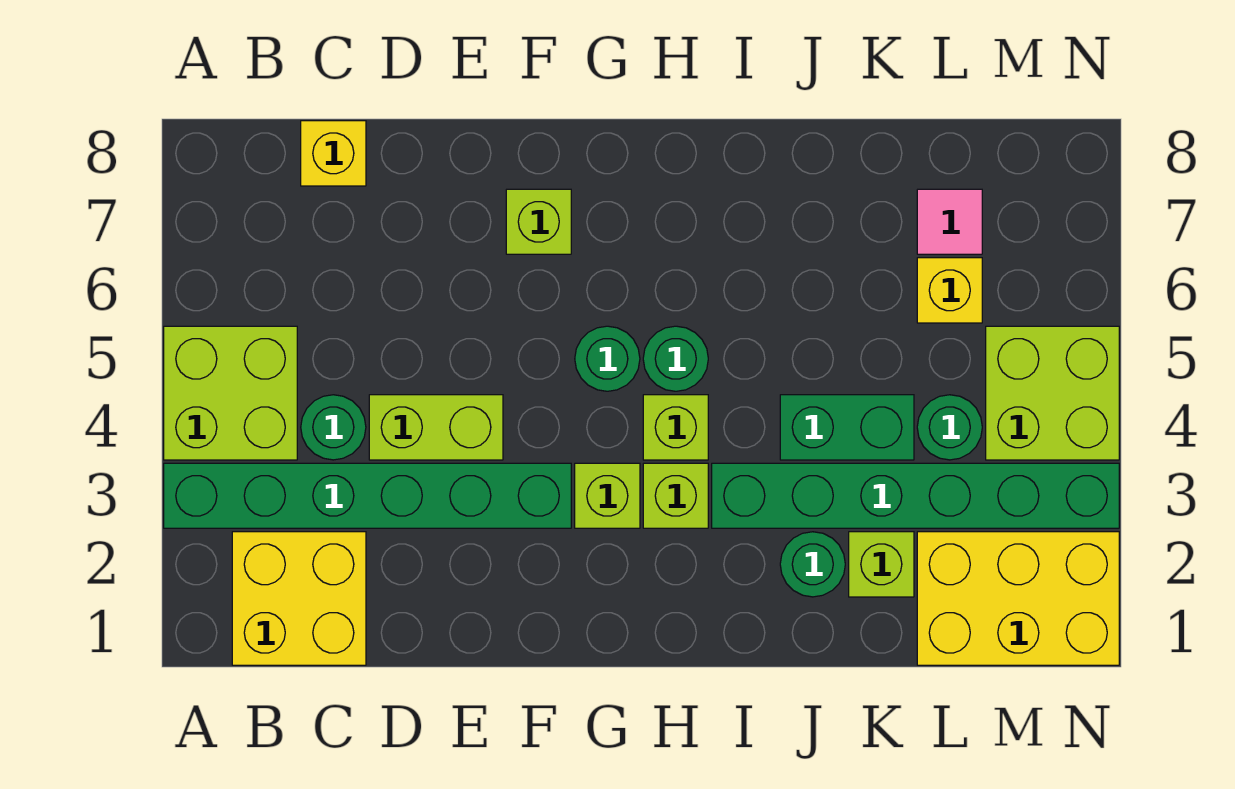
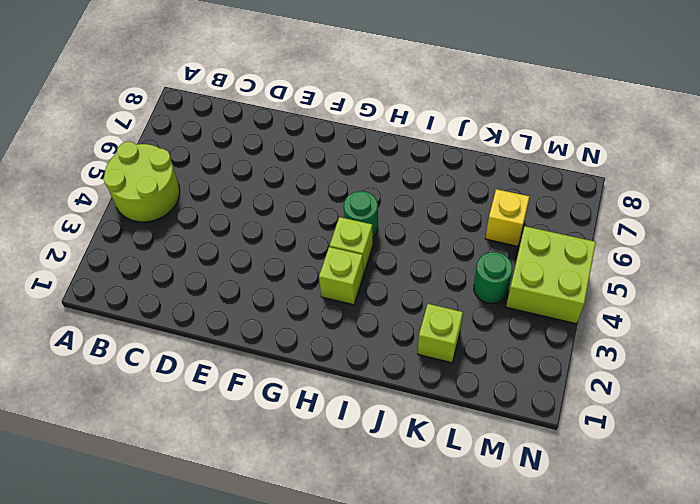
lime 2x2 round brick [104,142,180,222] -> lime 2x2 brick [164,326,297,460]
none -> green 1x6 brick [164,463,571,528]
none -> yellow 2x2 brick [232,532,366,665]
none -> green 1x1 round brick [301,395,366,460]

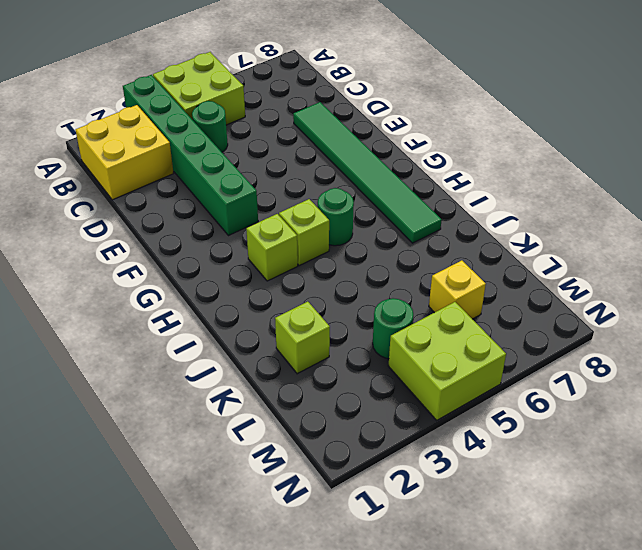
green 1x6 tile [293,102,441,243] -> lime 1x1 brick [506,189,571,254]
none -> yellow 1x1 brick [301,121,366,186]
none -> lime 1x2 brick [369,395,503,460]
none -> lime 1x1 brick [575,463,640,528]

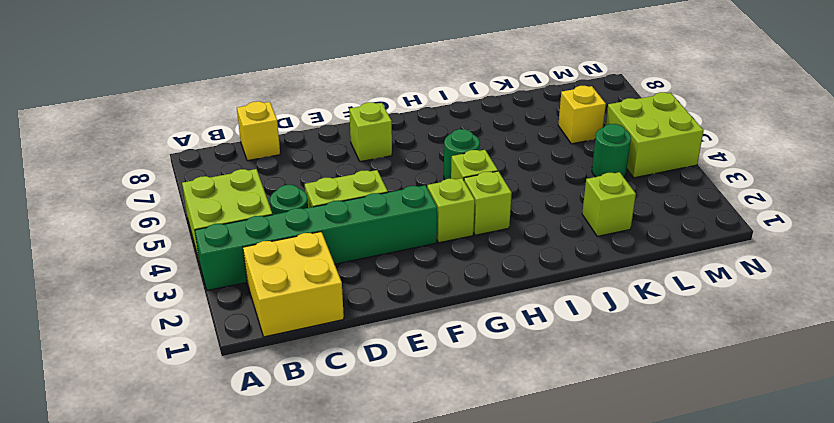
none -> green 1x1 round brick [575,326,640,391]
none -> green 1x6 brick [712,463,1119,528]
none -> green 1x1 round brick [780,532,845,597]

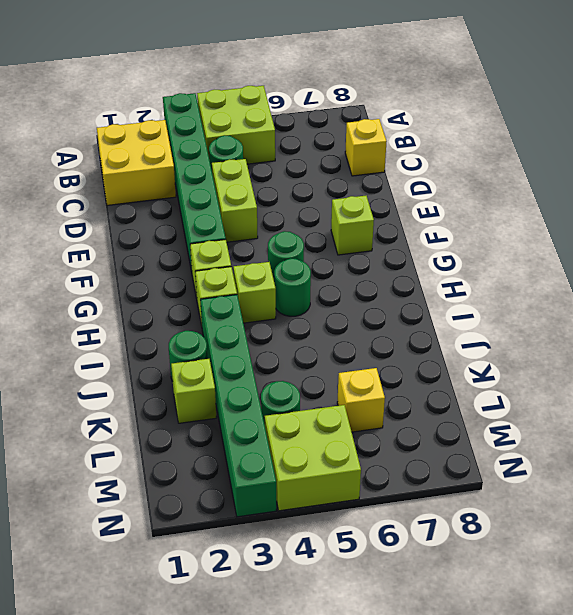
none -> green 1x2 brick [780,395,914,460]
none -> yellow 2x3 brick [917,532,1119,665]
none -> pink 1x1 tile [917,189,982,254]

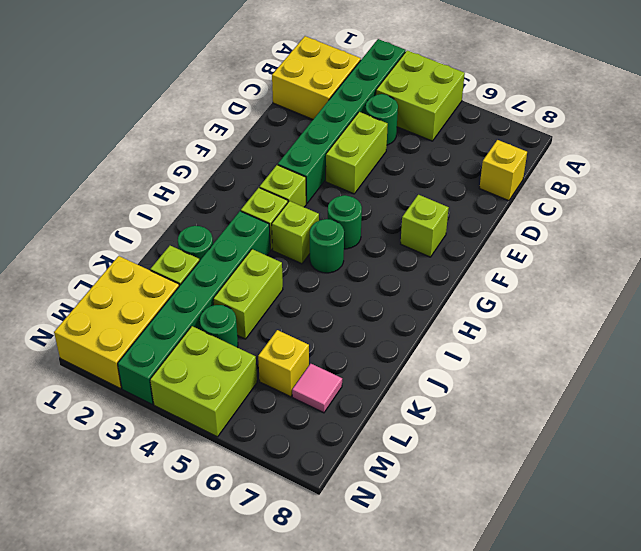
lime 1x2 brick [213,249,283,339] -> green 1x2 brick [780,395,914,460]

